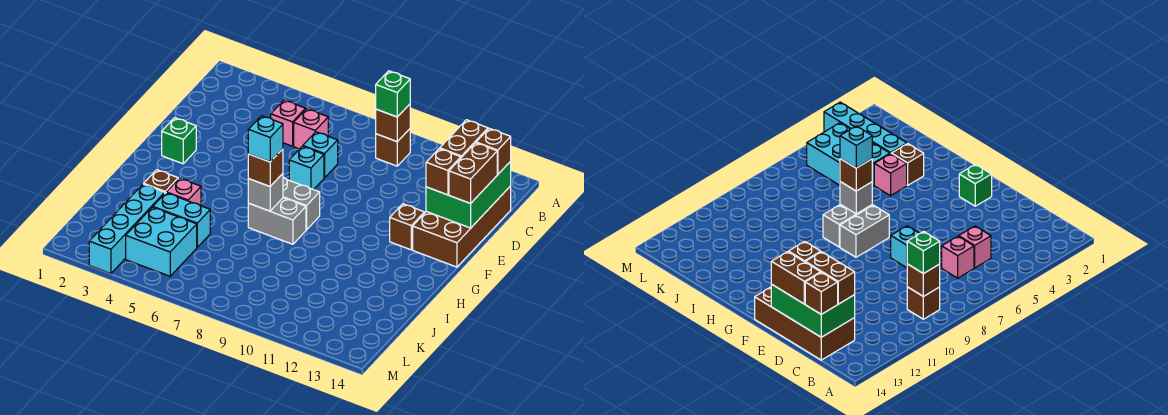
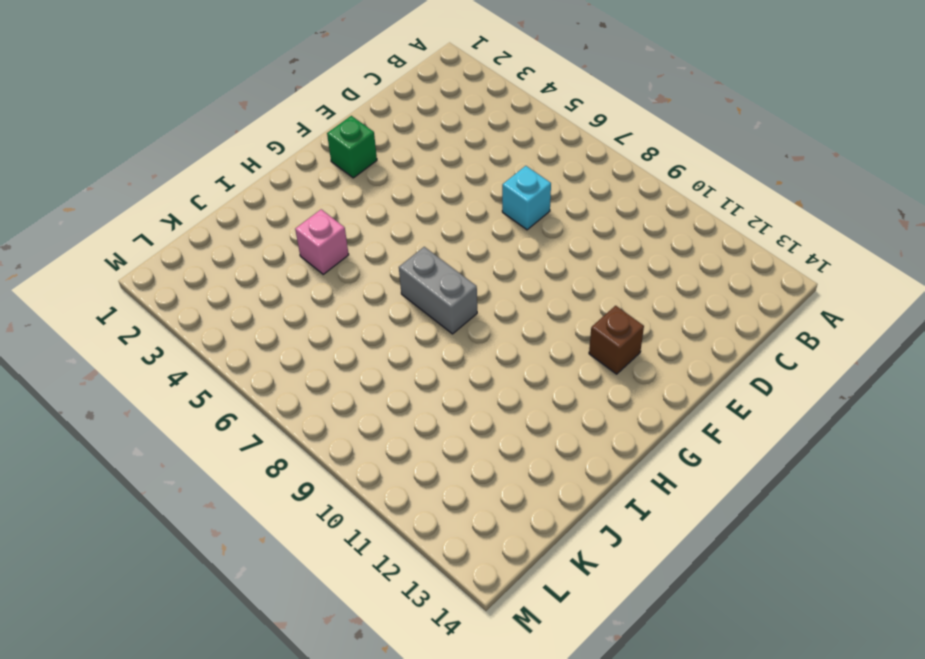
none -> brown 1x1 brick [376,129,410,166]
none -> pink 1x1 brick [271,100,305,146]
none -> pink 1x1 brick [294,109,328,149]

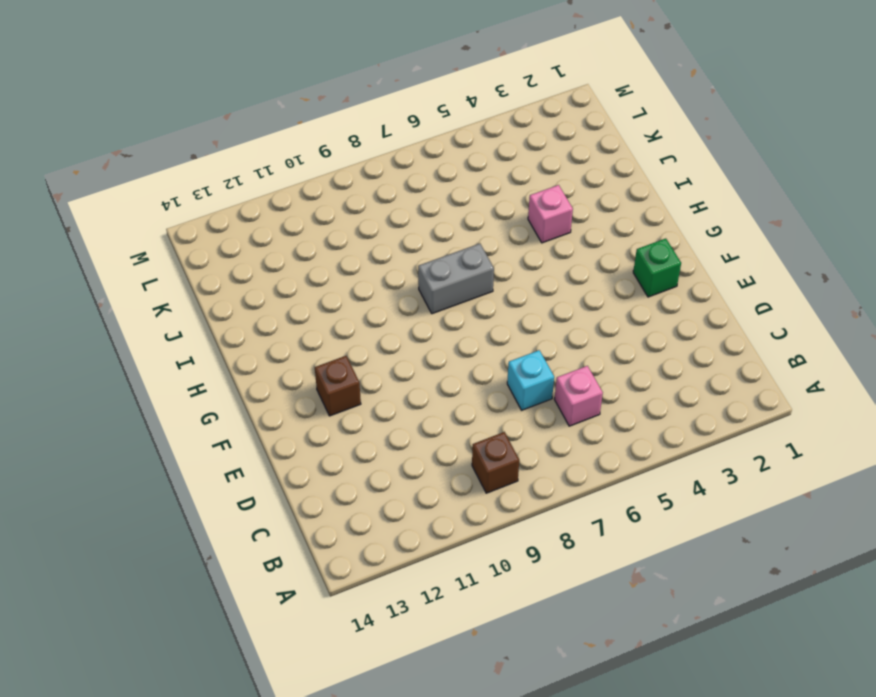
none -> pink 1x1 brick [271,100,305,146]
none -> brown 2x4 brick [413,186,511,267]
none -> cyan 1x1 brick [289,146,324,190]

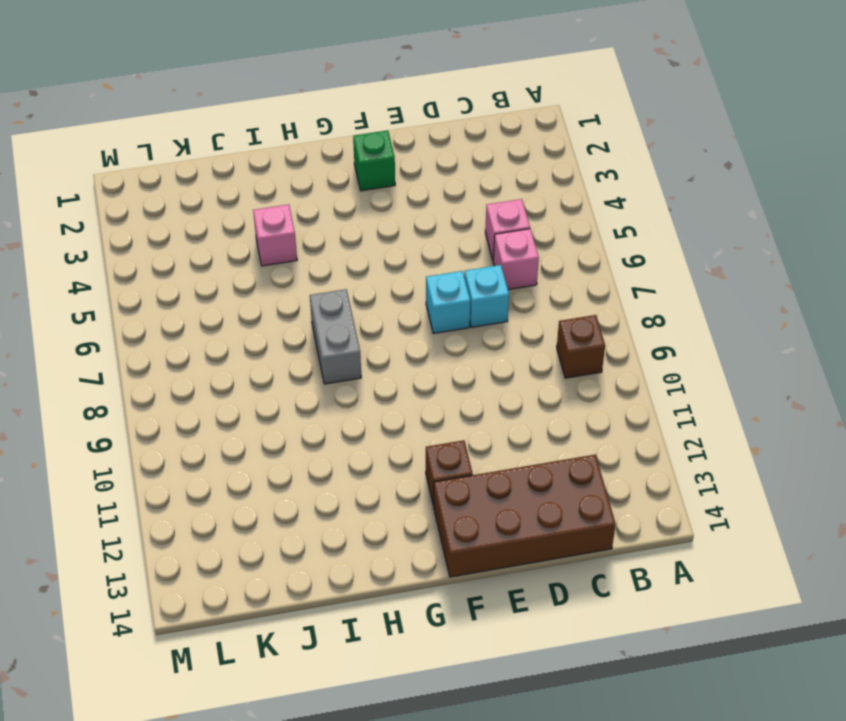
none -> grey 1x2 brick [283,177,320,230]
none -> brown 1x1 brick [144,170,178,193]
none -> cyan 1x4 brick [89,184,165,274]

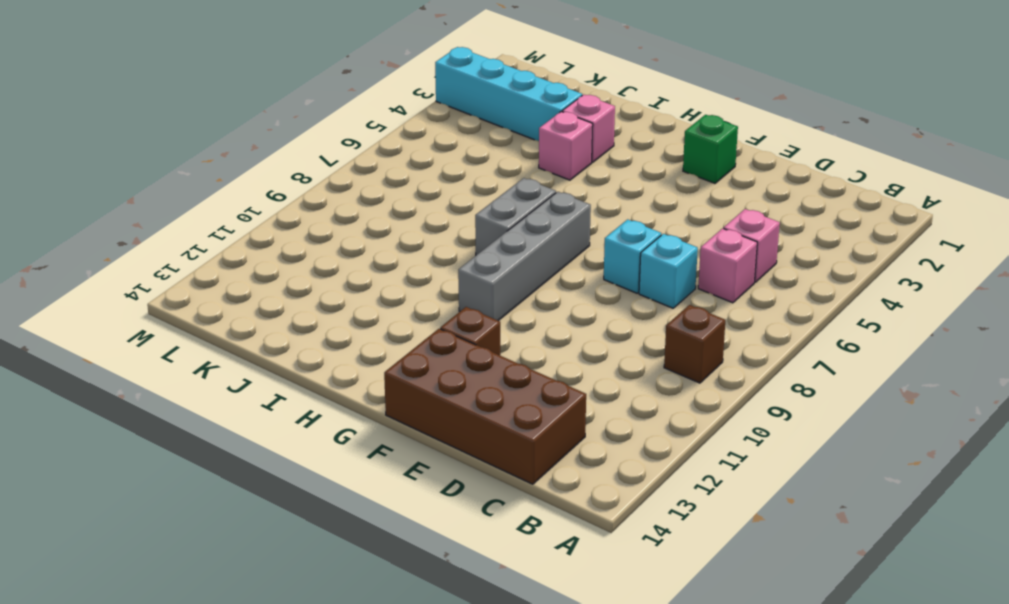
grey 1x4 brick [458,192,591,321] -> grey 1x2 brick [283,177,320,230]
pink 1x1 brick [562,95,615,162] -> brown 1x1 brick [144,170,178,193]
none -> cyan 1x2 brick [153,193,210,247]
none -> cyan 2x2 brick [126,207,197,276]
none -> brown 1x1 brick [376,104,410,142]

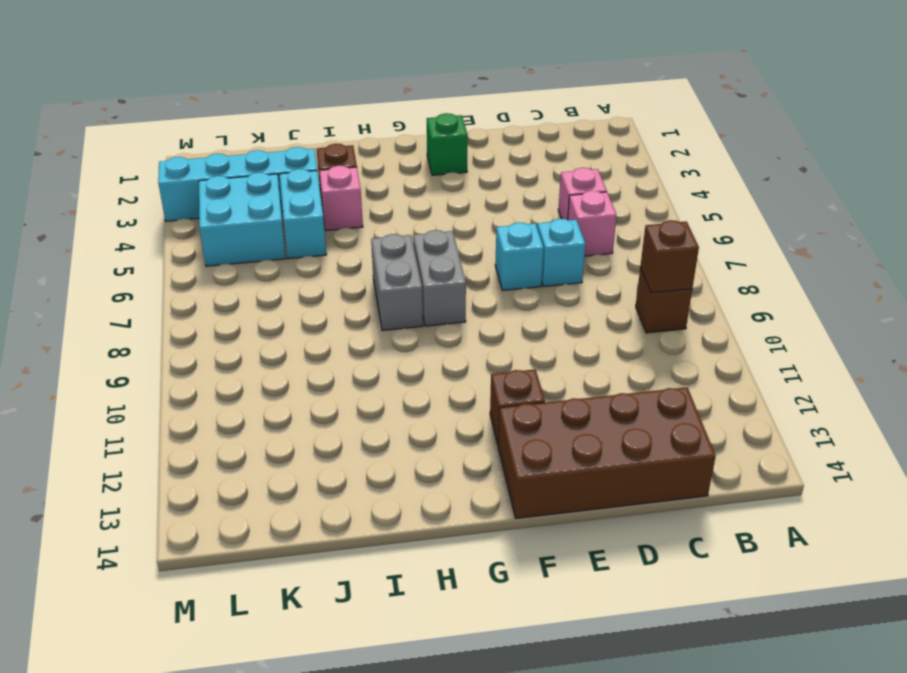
none -> green 2x3 brick [426,161,511,228]
none -> grey 1x1 brick [248,174,283,211]
none -> green 1x1 brick [376,71,410,117]

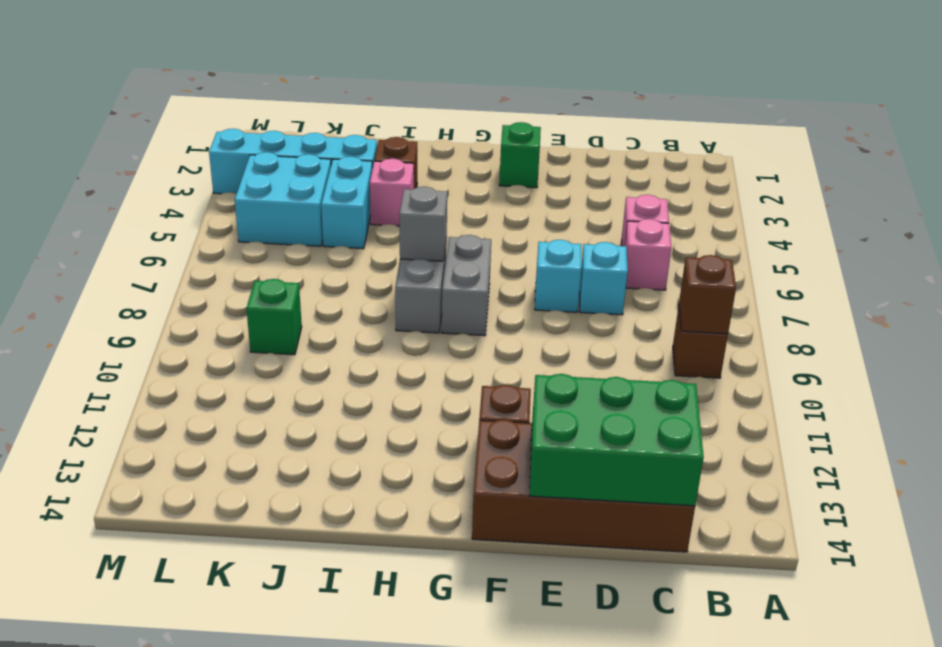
green 1x1 brick [246,279,302,355] -> green 1x1 brick moved to [376,71,410,117]
none -> brown 1x2 brick [440,120,488,158]
none -> brown 1x1 brick [476,128,511,174]
none -> brown 1x2 brick [449,143,497,203]

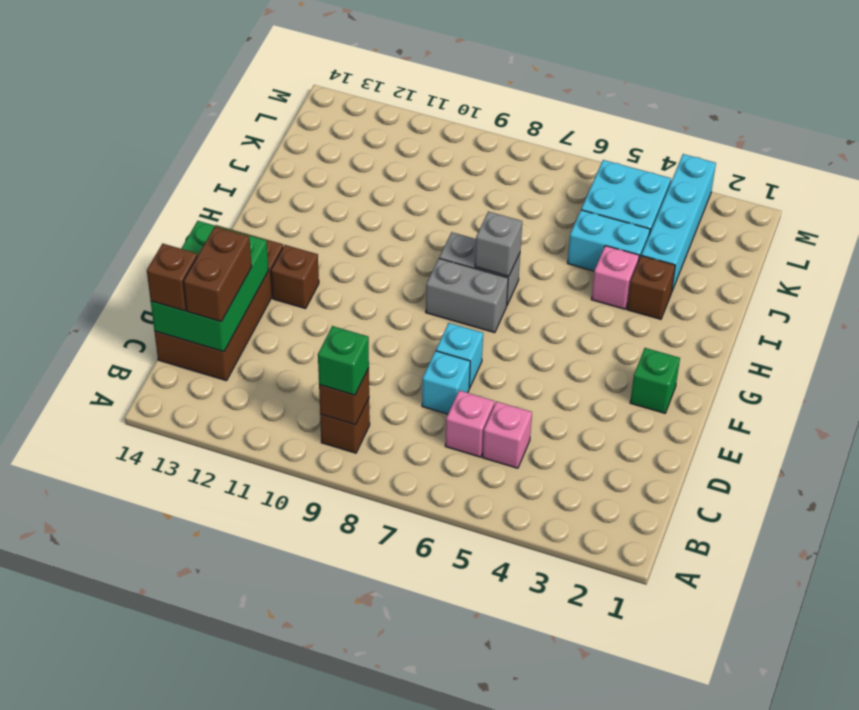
none -> brown 1x2 brick [449,143,497,203]
none -> brown 1x1 brick [426,149,461,195]
none -> brown 1x1 brick [248,149,283,186]

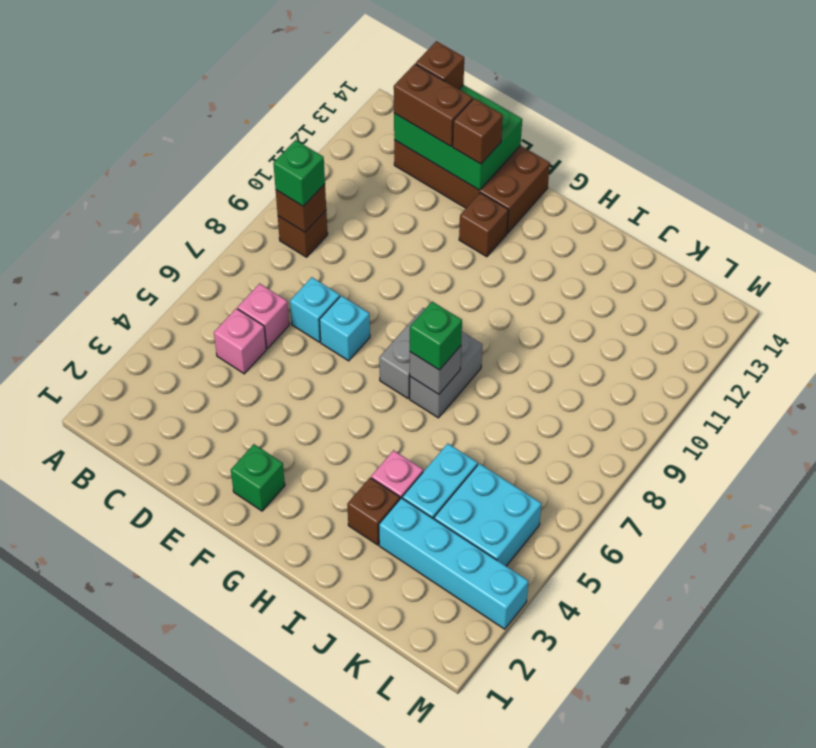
green 1x1 brick [410,302,462,370] -> brown 1x1 brick [248,149,283,186]
none -> brown 1x2 brick [449,143,497,203]
none -> cyan 1x1 brick [248,116,283,162]

